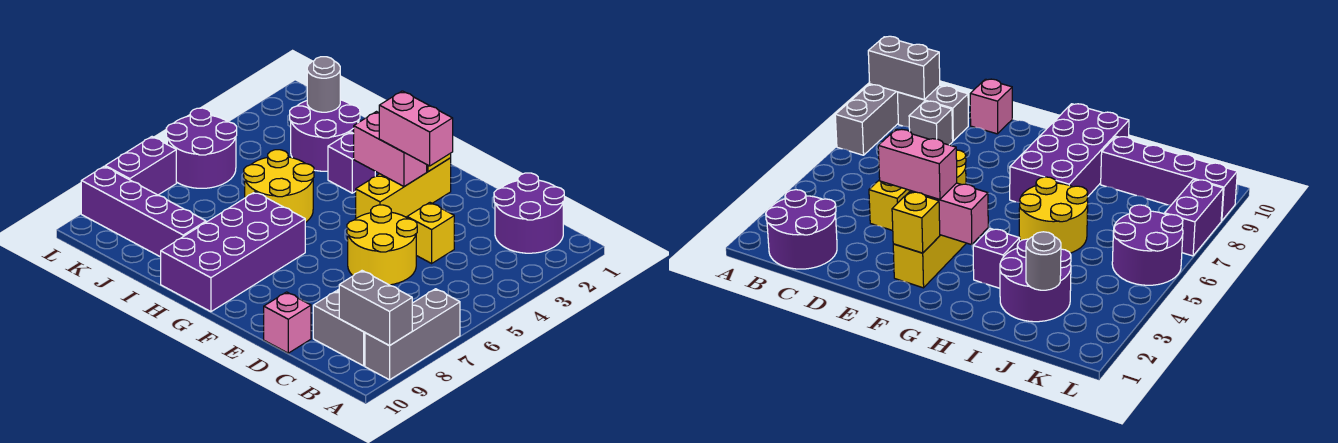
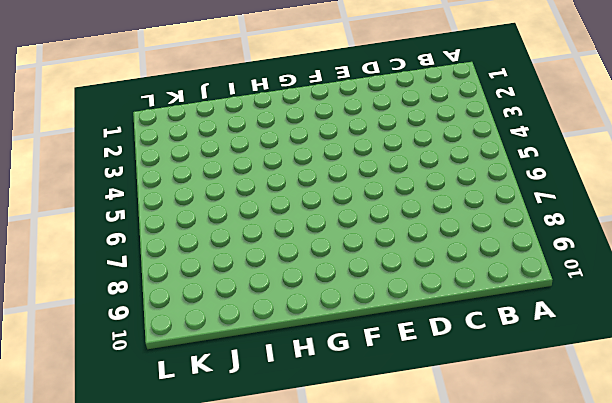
none -> grey 1x3 brick [365,289,460,380]
none -> purple 2x2 round brick [494,173,564,253]
none -> grey 1x2 brick [313,291,365,366]

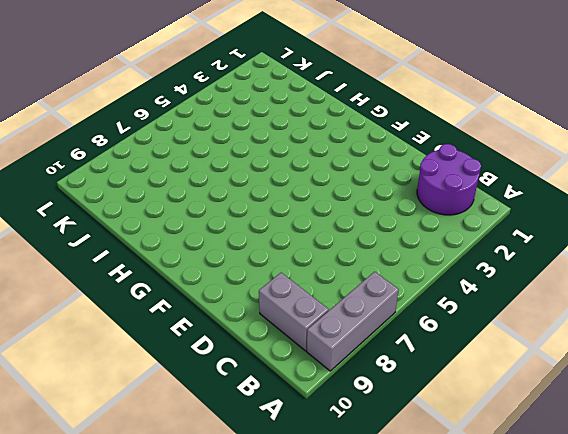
none -> grey 1x1 brick [909,101,953,145]
none -> yellow 1x1 brick [407,203,454,263]
none -> yellow 2x2 round brick [347,205,417,285]

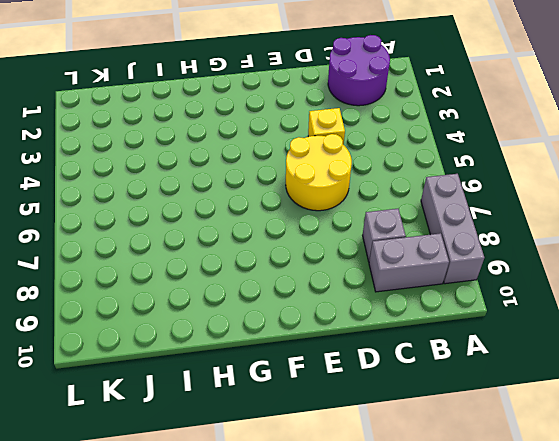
none -> pink 1x1 brick [264,292,311,353]
none -> yellow 1x3 brick [356,158,451,218]
none -> purple 2x4 brick [161,192,305,312]

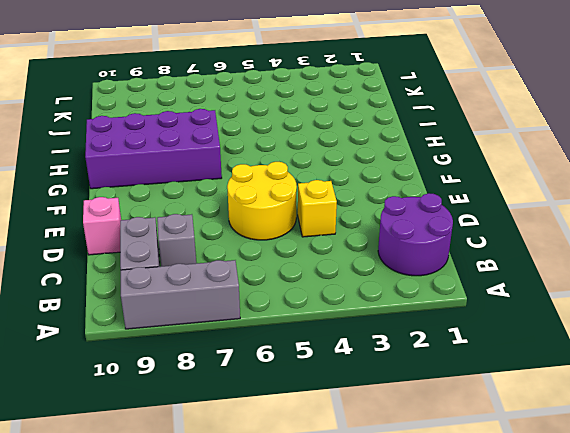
none -> yellow 1x3 brick [356,158,451,218]
none -> purple 1x1 brick [328,132,375,193]
none -> yellow 2x2 round brick [244,150,314,223]

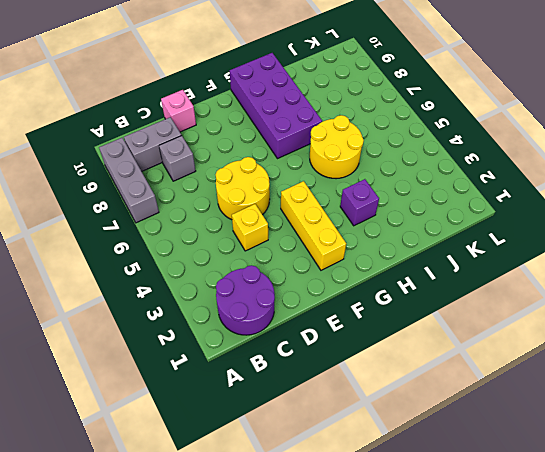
none -> purple 2x2 round brick [290,100,360,171]
none -> purple 1x4 brick [81,166,206,257]
none -> purple 2x2 round brick [166,108,237,188]

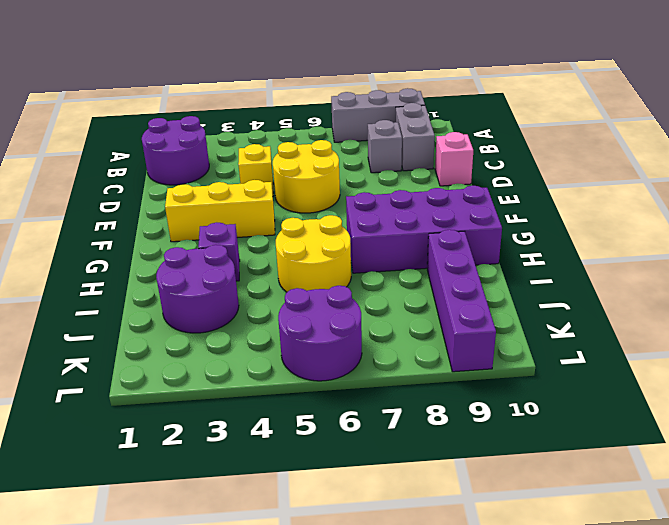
none -> purple 1x2 brick [105,137,176,195]
none -> grey 1x2 brick [339,271,412,346]
none -> yellow 1x1 brick [892,192,940,253]

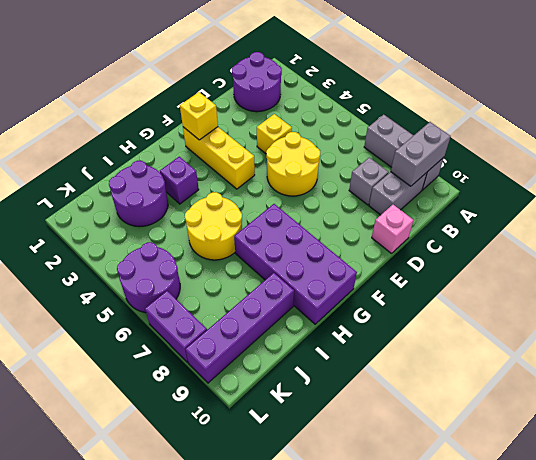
none -> pink 1x2 brick [354,112,427,187]
none -> grey 1x1 round brick [307,57,340,112]
none -> pink 1x2 brick [379,91,453,166]

